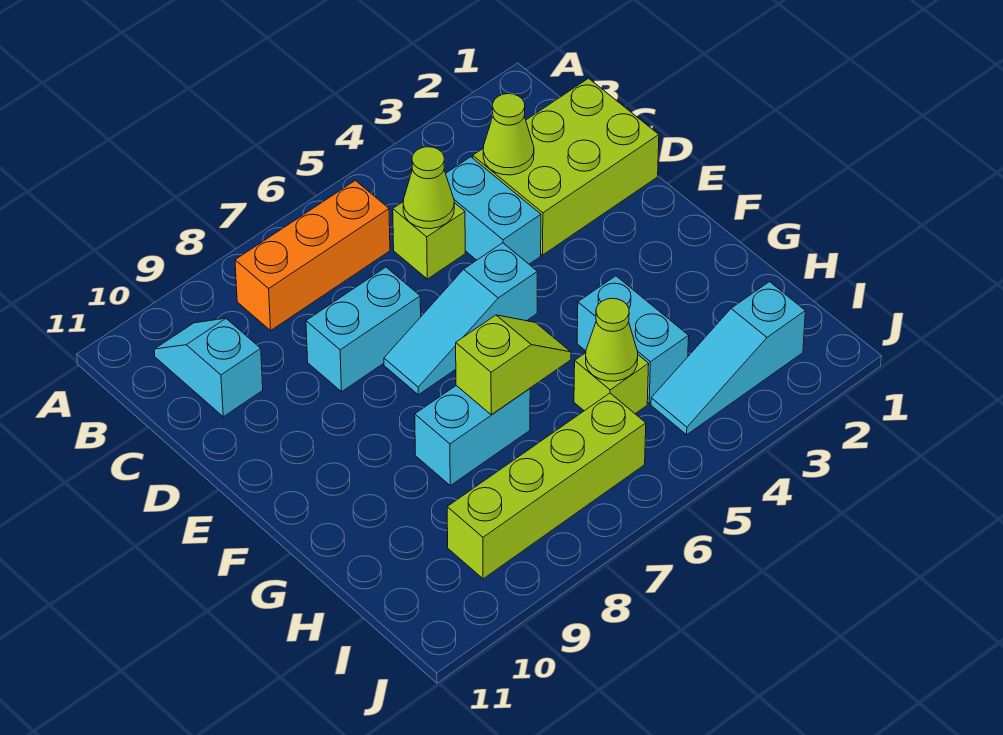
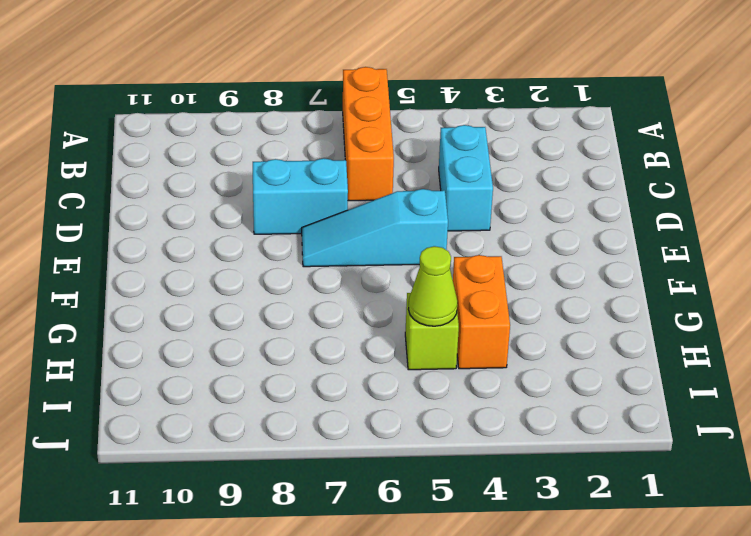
orange 1x3 brick [343,67,394,201] -> orange 1x3 brick turned to [235,181,390,330]
orange 1x2 brick [453,255,510,369] -> cyan 1x2 brick [577,276,689,404]
none -> cyan 1x2 slope [154,318,263,417]
none -> lime 2x3 brick [473,78,659,255]
none -> lime 1x1 brick [393,202,465,279]

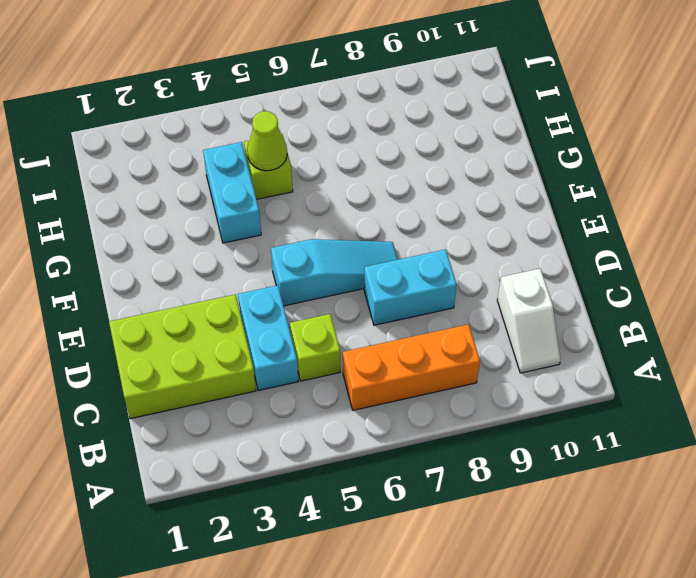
white 1x2 slope [497,269,561,373] -> cyan 1x2 slope [154,318,263,417]
none -> cyan 1x2 brick [415,386,530,486]
none -> cyan 1x3 slope [651,282,805,435]
none -> lime 1x4 brick [447,393,646,579]

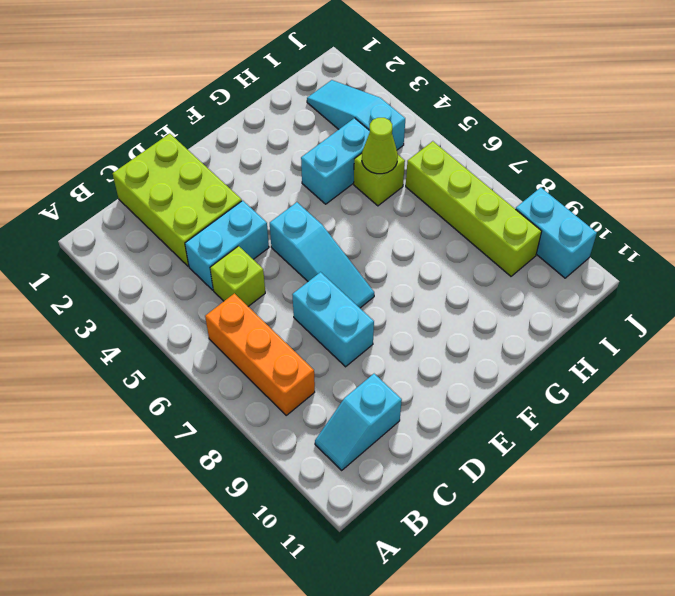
cyan 1x3 slope [307,80,405,150] -> cyan 1x3 slope turned to [651,282,805,435]
cyan 1x2 brick [516,187,597,278] -> cyan 1x2 brick moved to [415,386,530,486]
none -> lime 1x1 cone [483,94,534,175]
none -> lime 1x1 cone [403,147,454,229]
none -> lime 1x2 slope [456,315,571,415]

